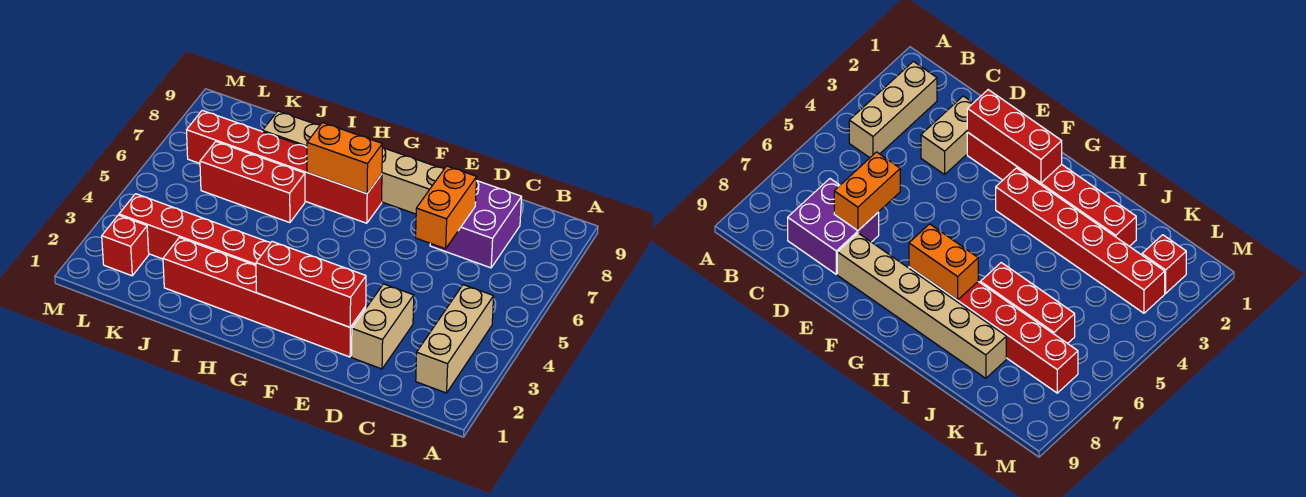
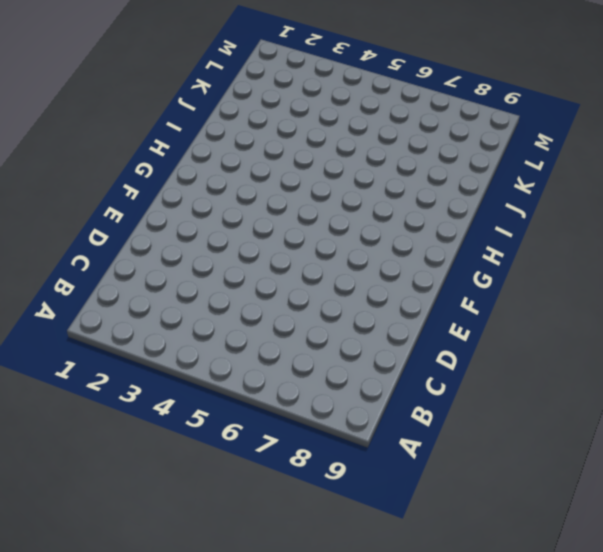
none -> tan 1x3 brick [416,285,494,393]
none -> purple 2x2 brick [430,181,522,268]
none -> tan 1x2 brick [352,284,414,369]

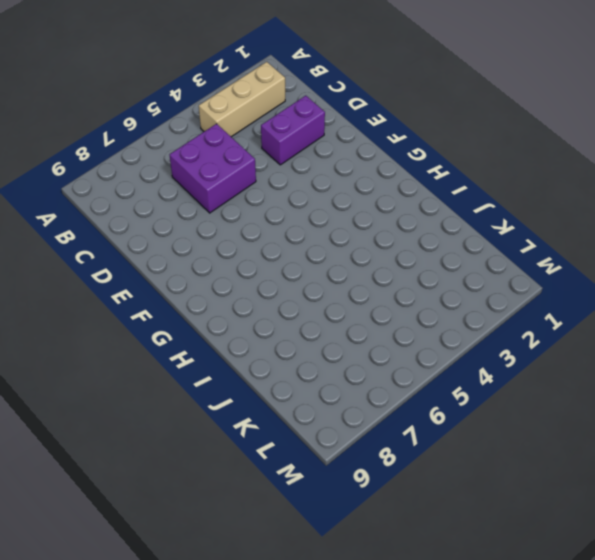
purple 2x2 brick [170,124,256,213] -> purple 2x2 brick moved to [430,181,522,268]
purple 1x2 brick [261,96,325,165] -> tan 1x2 brick [352,284,414,369]
none -> red 1x6 brick [163,238,366,357]
none -> tan 1x6 brick [263,111,444,214]
none -> red 1x6 brick [119,194,270,265]

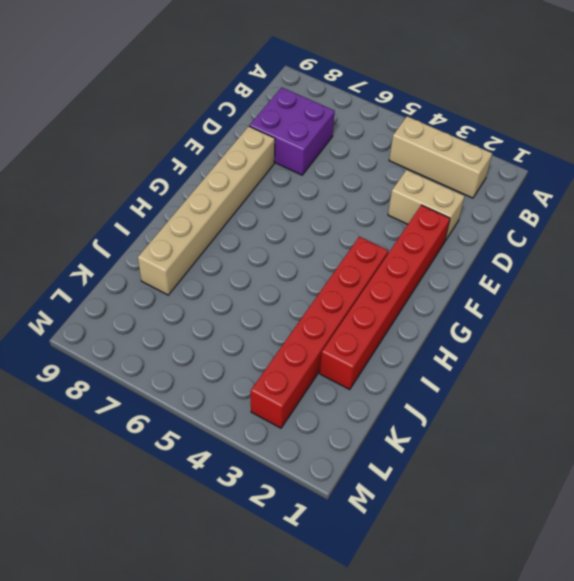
none -> red 1x6 brick [187,110,382,223]
none -> red 1x3 brick [200,142,305,223]
none -> red 1x1 brick [102,215,149,276]

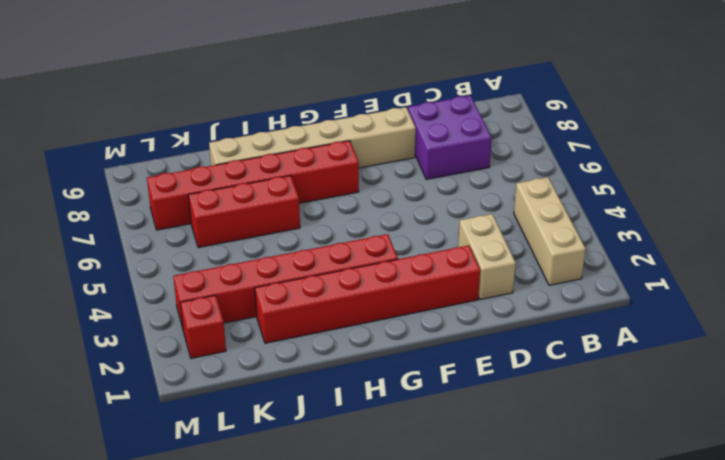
none -> orange 1x2 brick [416,166,477,249]
none -> red 1x3 brick [256,242,366,327]
none -> orange 1x2 brick [307,123,382,194]

